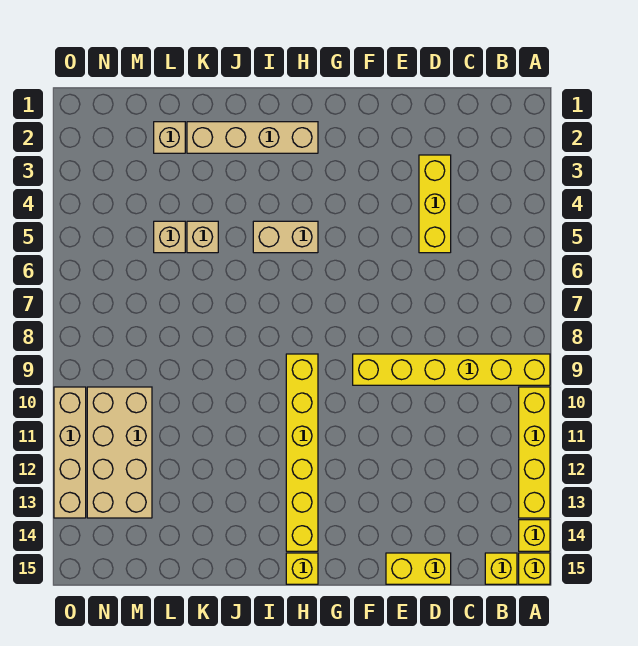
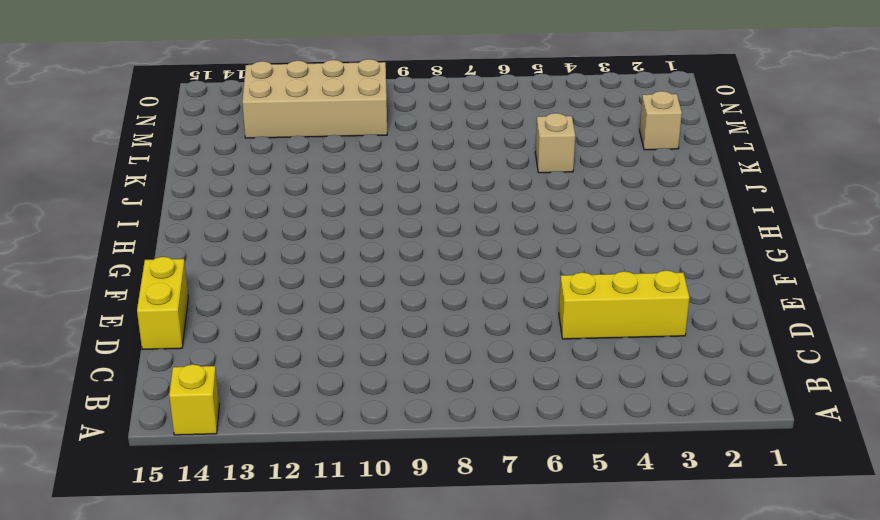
none -> yellow 1x6 brick [353,354,550,385]
none -> yellow 1x4 brick [519,387,550,518]
none -> yellow 1x1 brick [519,553,550,584]

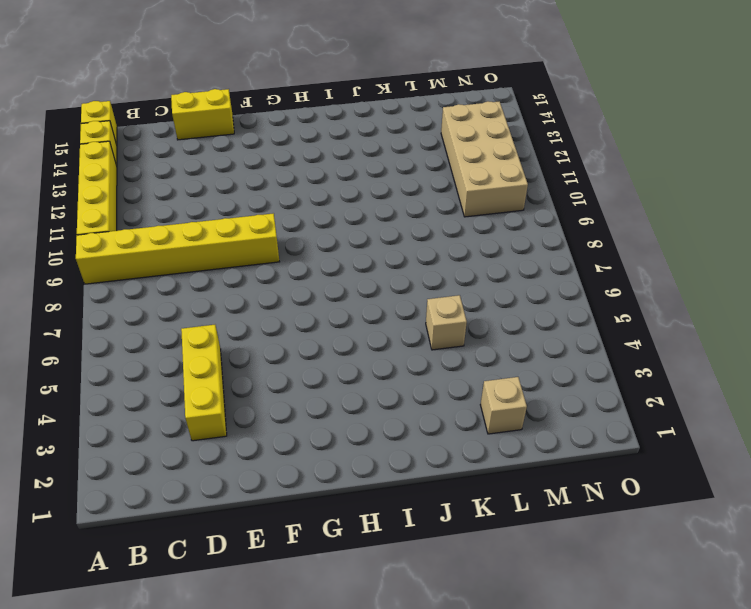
none -> yellow 1x1 brick [485,553,517,584]
none -> tan 1x4 brick [187,122,318,153]
none -> tan 1x2 brick [253,221,318,253]

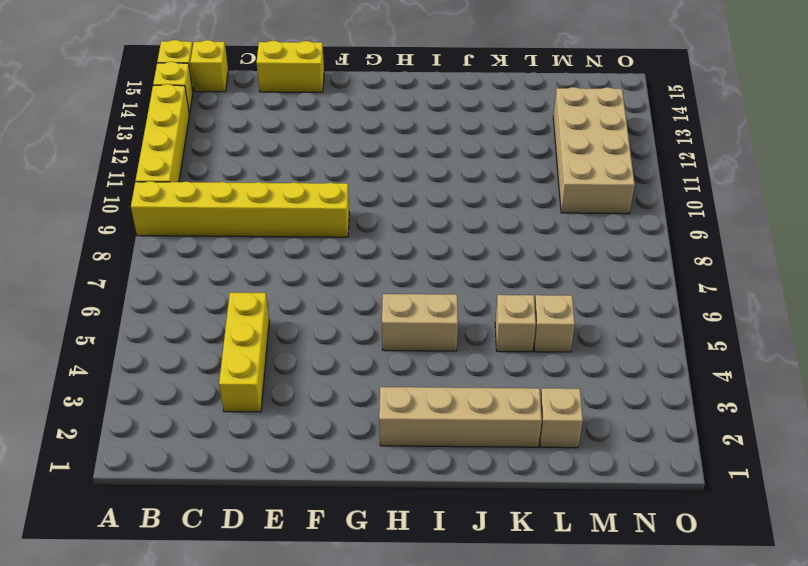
none -> yellow 1x6 brick [286,354,318,551]
none -> yellow 1x1 brick [286,553,318,584]
none -> tan 1x4 brick [54,387,86,518]

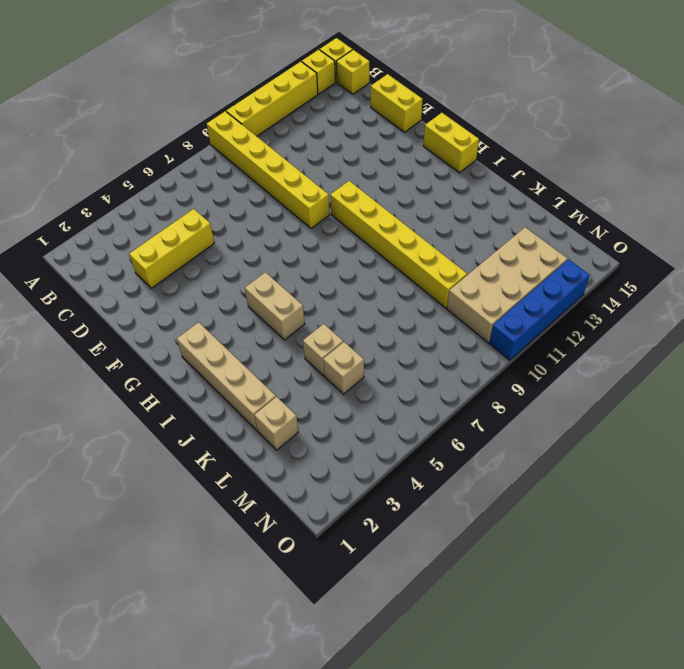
yellow 1x6 brick [331,181,467,308] -> yellow 1x6 brick turned to [286,354,318,551]
yellow 1x2 brick [423,113,479,173] -> yellow 1x1 brick [286,553,318,584]
blue 1x4 brick [489,259,590,360] -> tan 1x4 brick [54,387,86,518]

